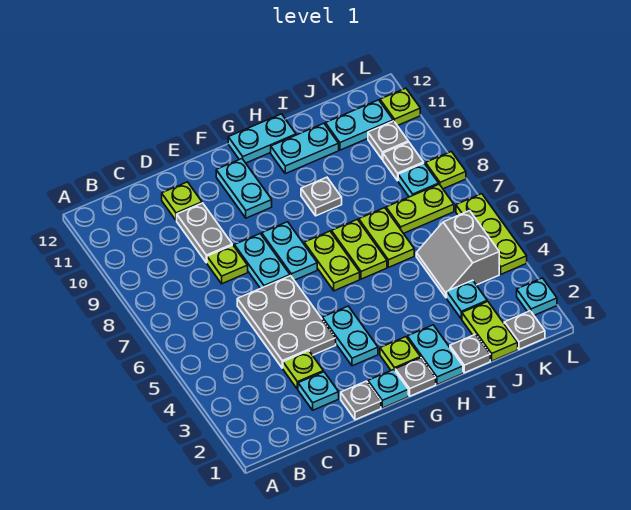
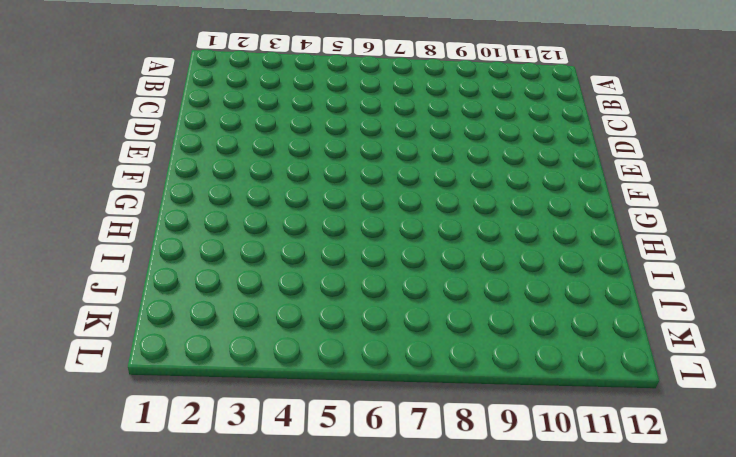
none -> cyan 1x1 plate [298,372,339,410]
none -> lime 1x1 plate [283,351,323,389]
none -> grey 2x3 plate [237,276,336,368]
none -> lime 1x1 plate [207,245,248,284]

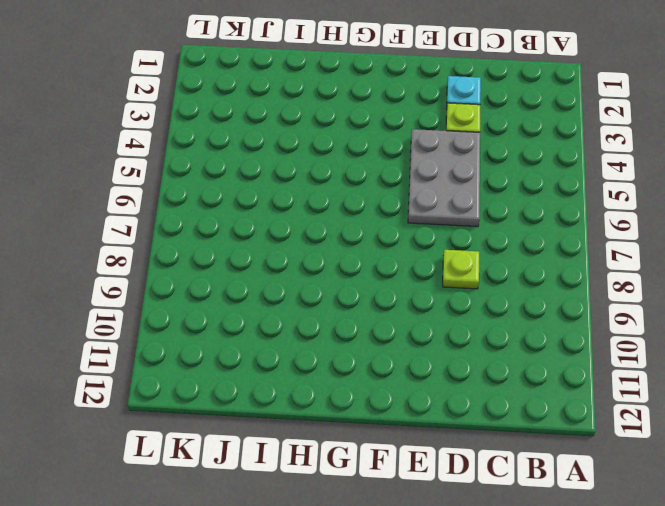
none -> grey 1x2 plate [177,203,232,263]
none -> lime 1x1 plate [162,182,202,221]
none -> grey 1x1 plate [341,381,381,420]
none -> cyan 1x2 plate [234,234,290,288]

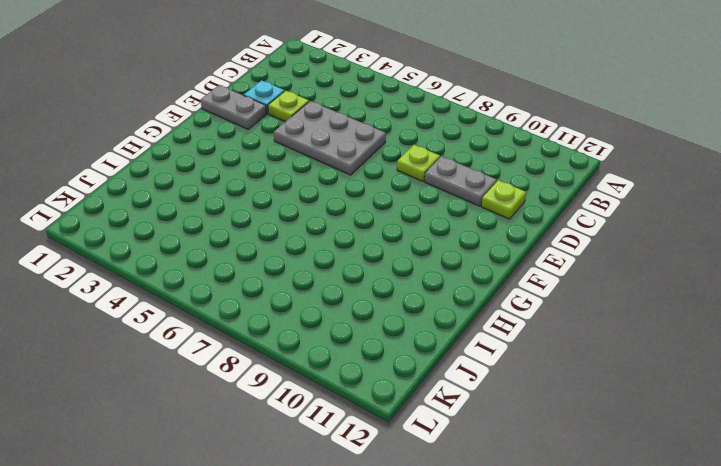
grey 1x2 plate [201,85,266,129] -> grey 1x1 plate [341,381,381,420]
none -> cyan 1x2 plate [234,234,290,288]
none -> cyan 1x1 plate [368,369,408,408]
none -> cyan 1x2 plate [322,306,378,366]
none -> cyan 1x2 plate [262,222,317,280]

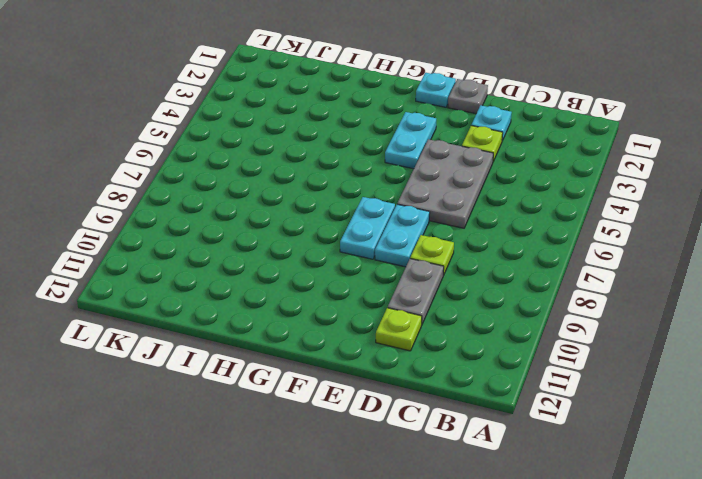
none -> cyan 1x2 plate [216,159,272,218]
none -> grey 1x1 plate [395,358,436,396]
none -> lime 1x1 plate [380,337,421,370]
none -> lime 1x2 plate [304,231,360,291]

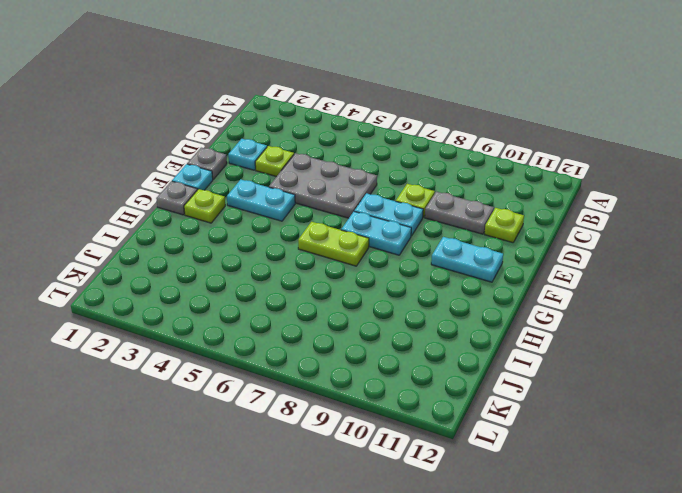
none -> cyan 1x2 plate [228,114,296,163]
none -> cyan 1x2 plate [407,325,463,385]
none -> lime 1x2 plate [331,219,387,279]
none -> grey 1x1 plate [301,177,342,216]

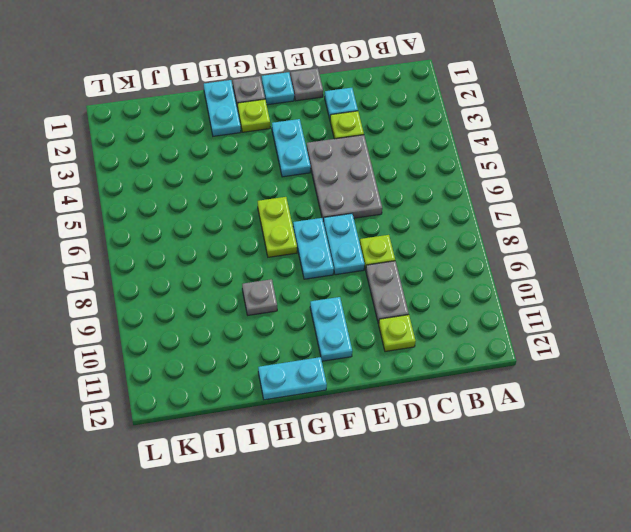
none -> lime 1x2 plate [331,219,387,279]
none -> cyan 1x2 plate [271,123,339,174]
none -> grey 1x1 plate [450,334,490,373]
none -> lime 1x2 plate [359,208,414,267]

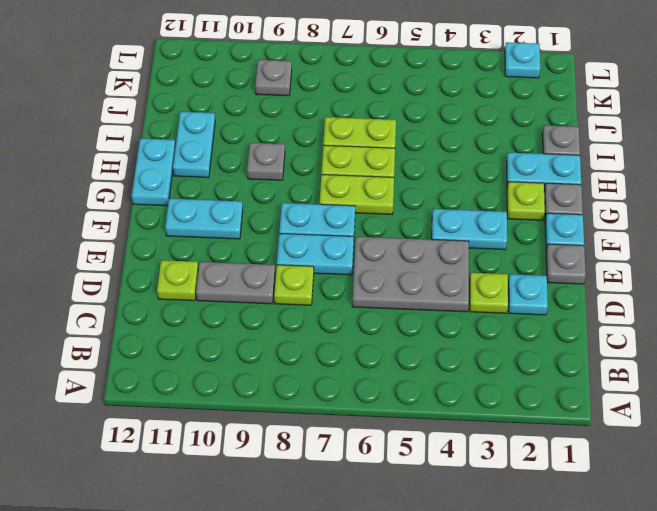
none -> lime 1x2 plate [462,301,518,361]
none -> cyan 1x1 plate [447,280,487,319]
none -> grey 2x2 slope [416,211,499,298]
none -> lime 1x2 plate [386,184,454,233]

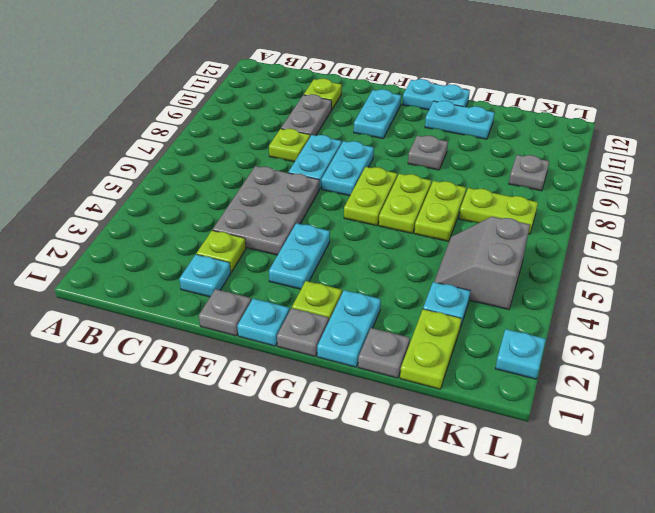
none -> cyan 1x2 plate [325,100,393,150]
none -> grey 1x1 plate [504,311,545,349]
none -> cyan 1x1 plate [398,163,439,197]
none -> grey 1x1 plate [368,121,408,160]

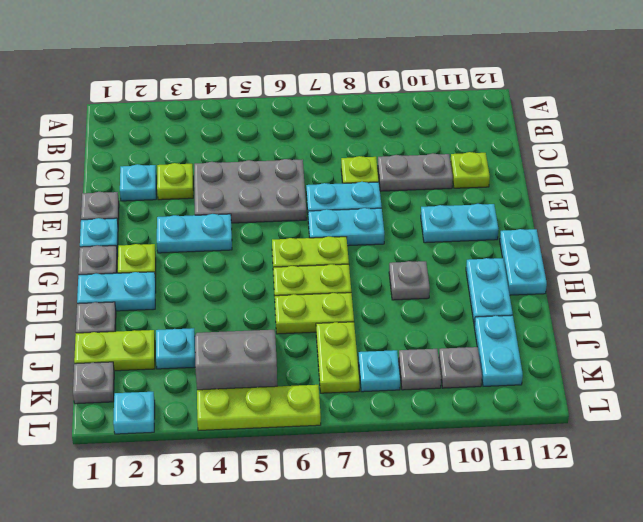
none -> lime 1x1 plate [426,151,466,189]
none -> lime 1x1 plate [380,88,420,126]

